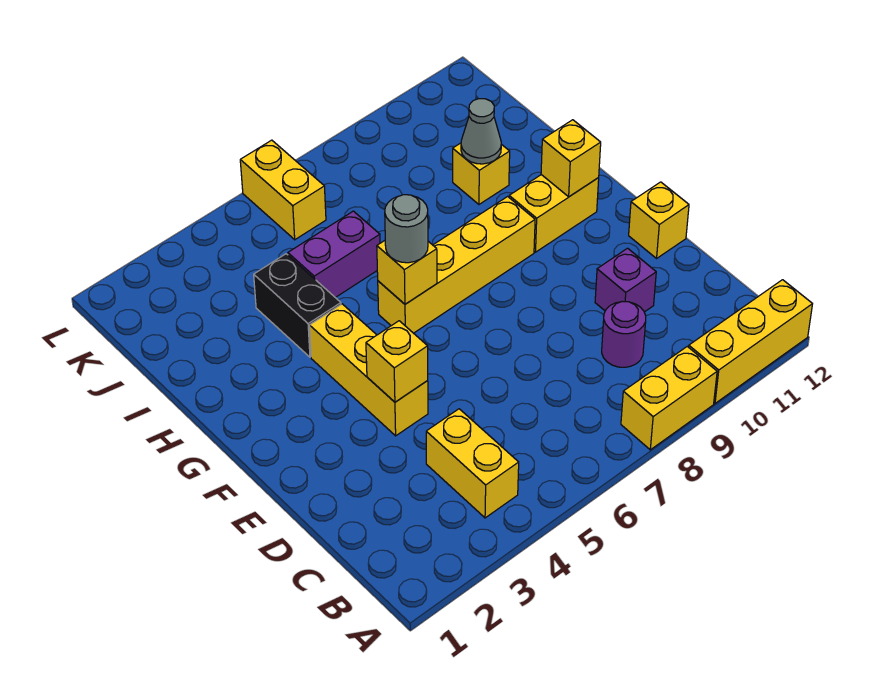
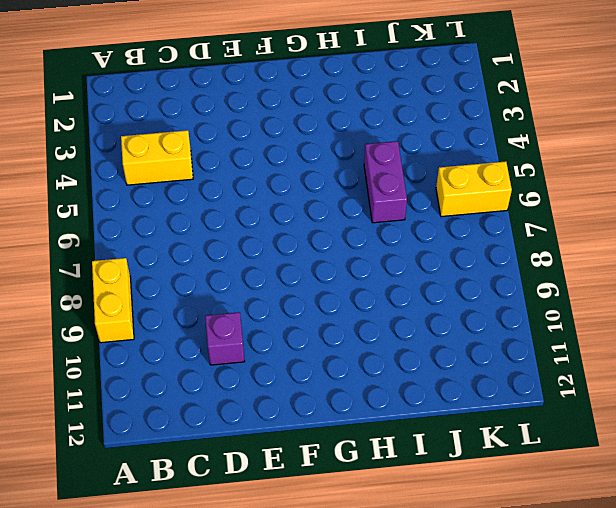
none -> yellow 1x3 brick [689,280,812,403]
none -> purple 1x1 round brick [602,301,646,367]
none -> yellow 1x3 brick [310,304,428,436]

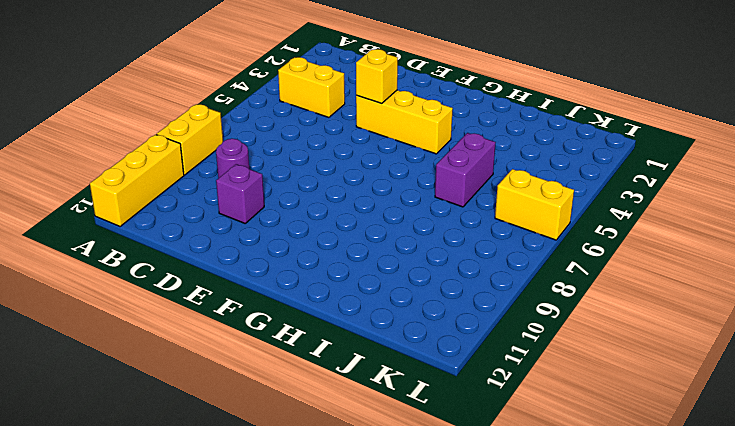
none -> yellow 1x1 brick [629,182,689,258]
none -> yellow 1x4 brick [378,197,535,333]
none -> yellow 1x2 brick [509,175,599,252]

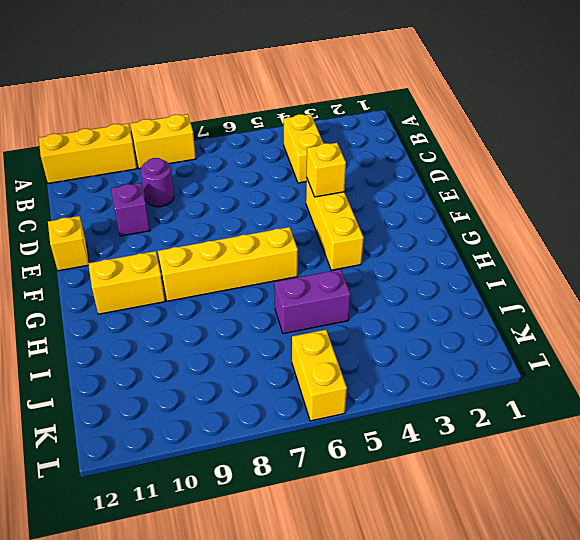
none -> black 1x2 brick [254,254,341,357]
none -> yellow 1x1 brick [453,143,510,204]
none -> yellow 1x1 brick [377,241,437,304]

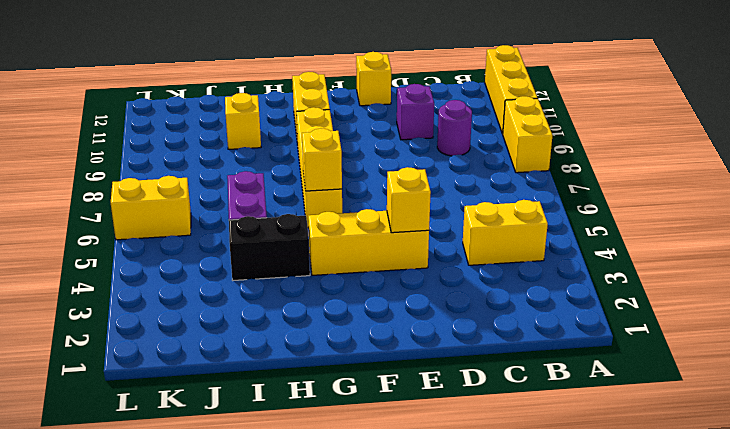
none -> yellow 1x1 brick [541,120,601,197]
none -> grey 1x1 cone [461,99,501,164]
none -> grey 1x1 round brick [385,195,428,263]

